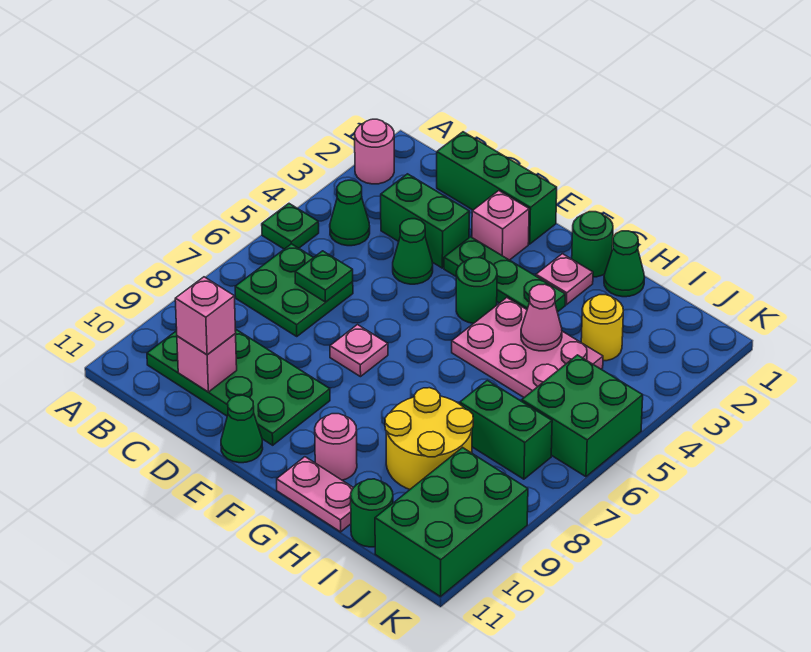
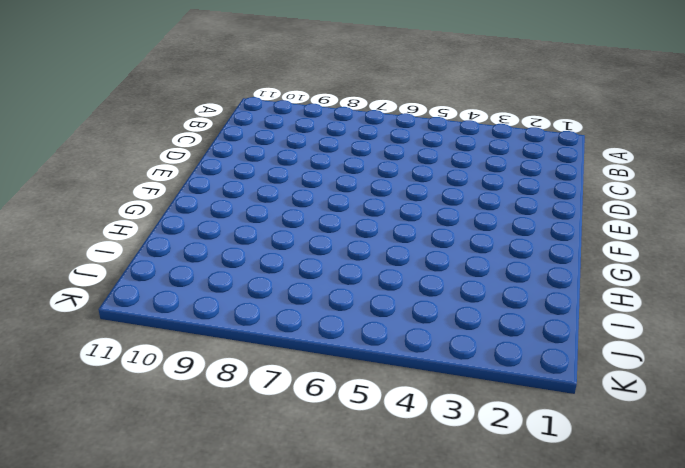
none -> pink 1x1 round brick [355,119,394,184]
none -> green 1x1 plate [262,204,319,249]
none -> green 1x1 cone [330,180,370,246]

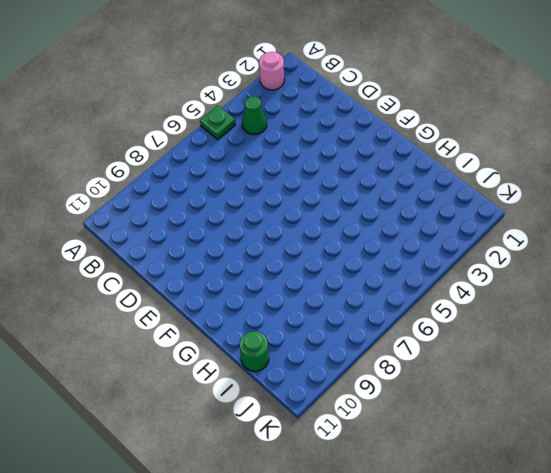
none -> green 2x2 plate [235,244,353,336]
none -> green 2x4 plate [147,329,330,445]
none -> green 1x3 brick [437,132,557,244]

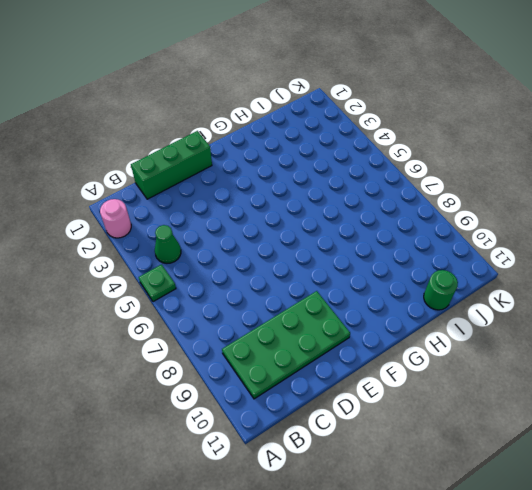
none -> green 2x2 plate [235,244,353,336]
none -> green 1x2 brick [381,174,469,268]
none -> green 1x1 cone [393,219,433,284]

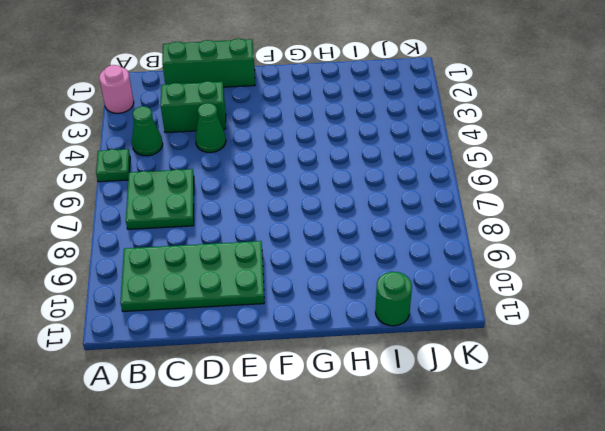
none -> pink 1x1 brick [472,191,529,260]
none -> green 1x3 plate [444,237,565,312]
none -> pink 1x1 plate [330,325,388,377]

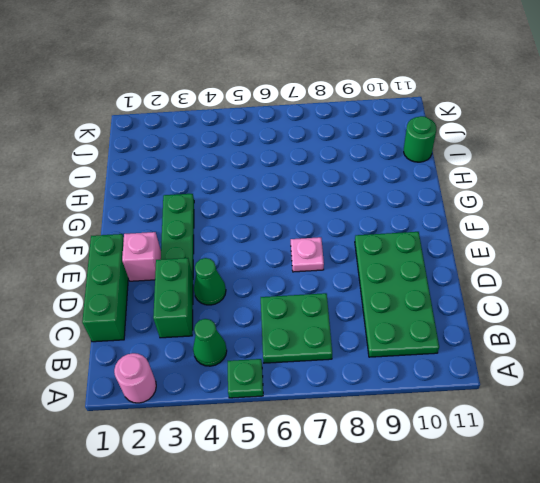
none -> green 1x1 cone [221,395,263,463]
none -> green 1x1 round brick [456,258,497,323]
none -> green 1x1 round brick [572,212,613,277]

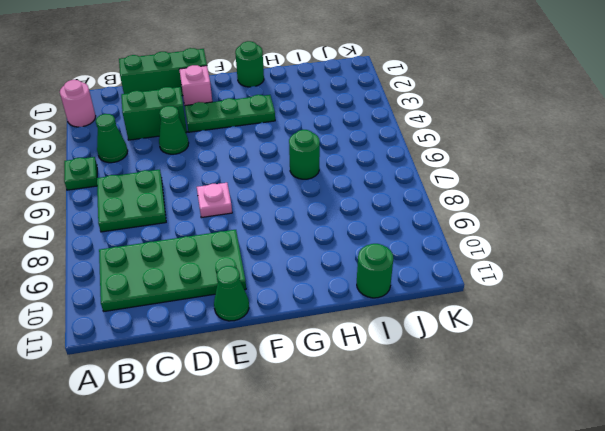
green 1x1 round brick [289,130,320,179] -> green 1x1 round brick moved to [456,258,497,323]
none -> pink 1x1 plate [536,254,593,305]
none -> pink 2x3 plate [452,298,603,397]
none -> pink 1x1 round brick [315,414,357,480]

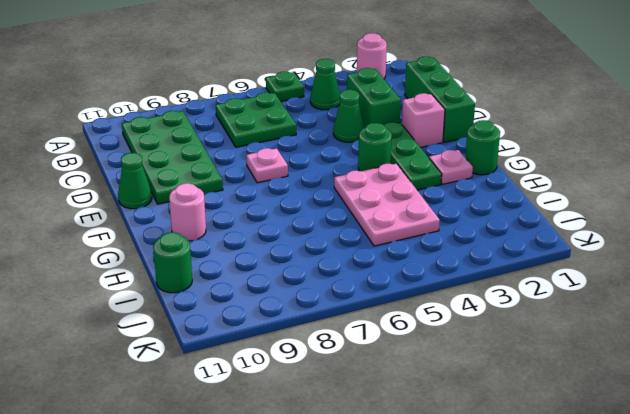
none -> pink 1x2 plate [277,457,353,532]
none -> green 1x1 cone [604,231,644,297]
none -> yellow 2x2 round brick [385,388,473,489]

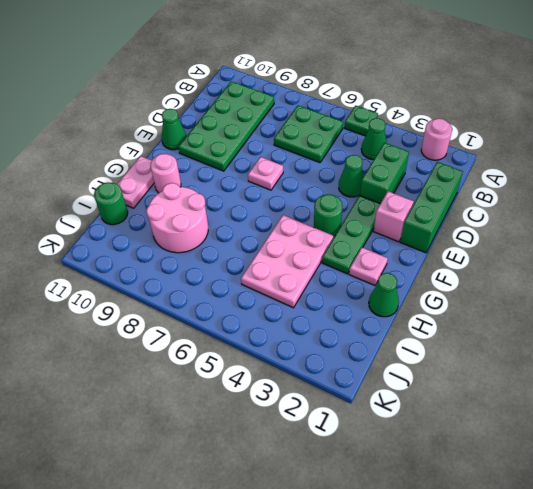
pink 2x2 round brick [146,183,208,253] -> yellow 2x2 round brick [385,388,473,489]
none -> green 1x1 round brick [572,212,613,277]
none -> yellow 1x1 round brick [581,295,623,361]
none -> green 1x2 brick [460,380,552,479]

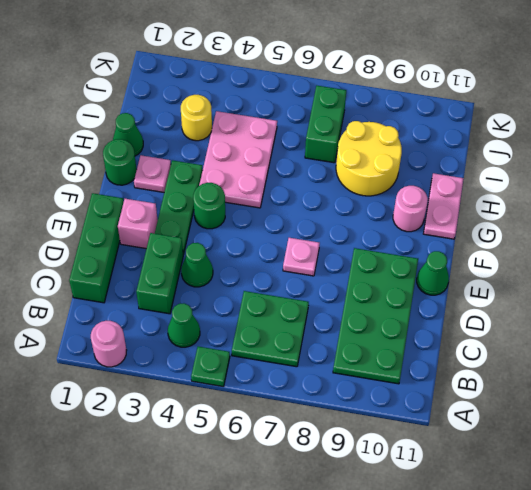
none -> green 1x1 round brick [351,479,393,547]
none -> green 2x2 brick [522,355,643,477]
none -> green 2x3 brick [375,448,528,597]

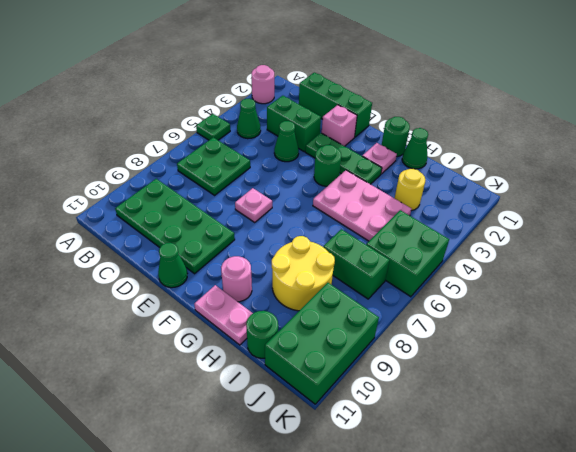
none -> green 1x1 plate [295,251,353,302]
none -> pink 1x1 brick [177,334,237,392]
none -> pink 1x1 cone [521,284,562,351]

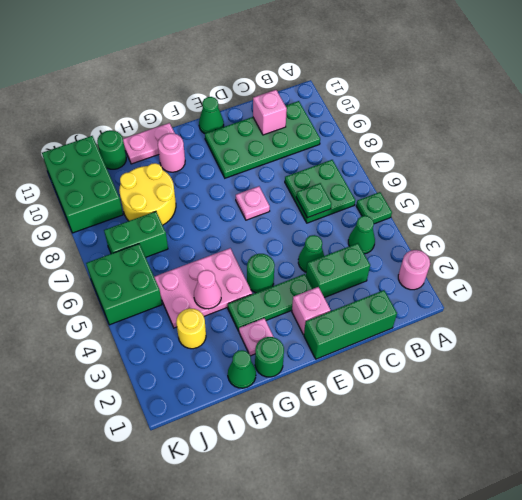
none -> pink 1x1 brick [175,277,236,355]

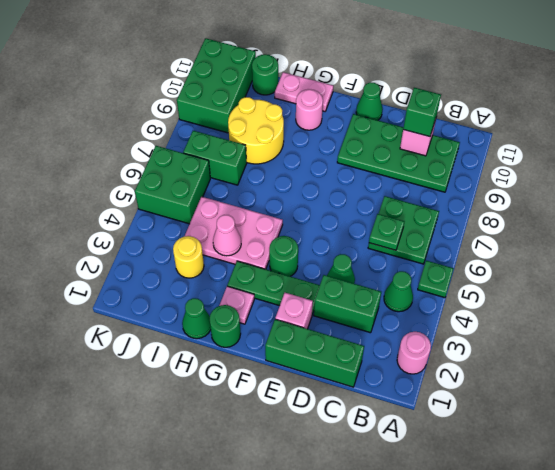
green 1x1 brick [403,88,441,137] -> pink 1x1 brick [175,277,236,355]
none -> pink 1x1 plate [330,325,388,377]

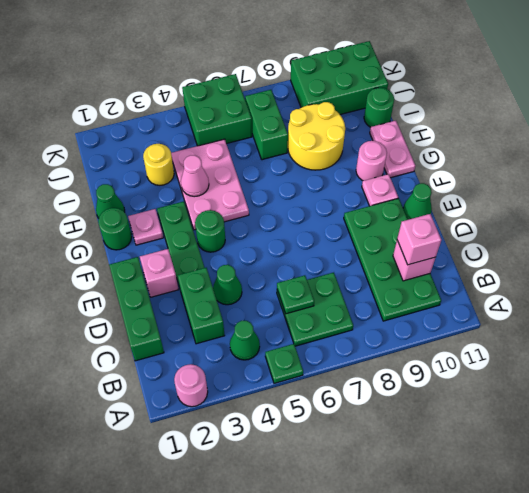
pink 1x1 plate [362,174,398,206] -> pink 1x1 plate moved to [330,325,388,377]

